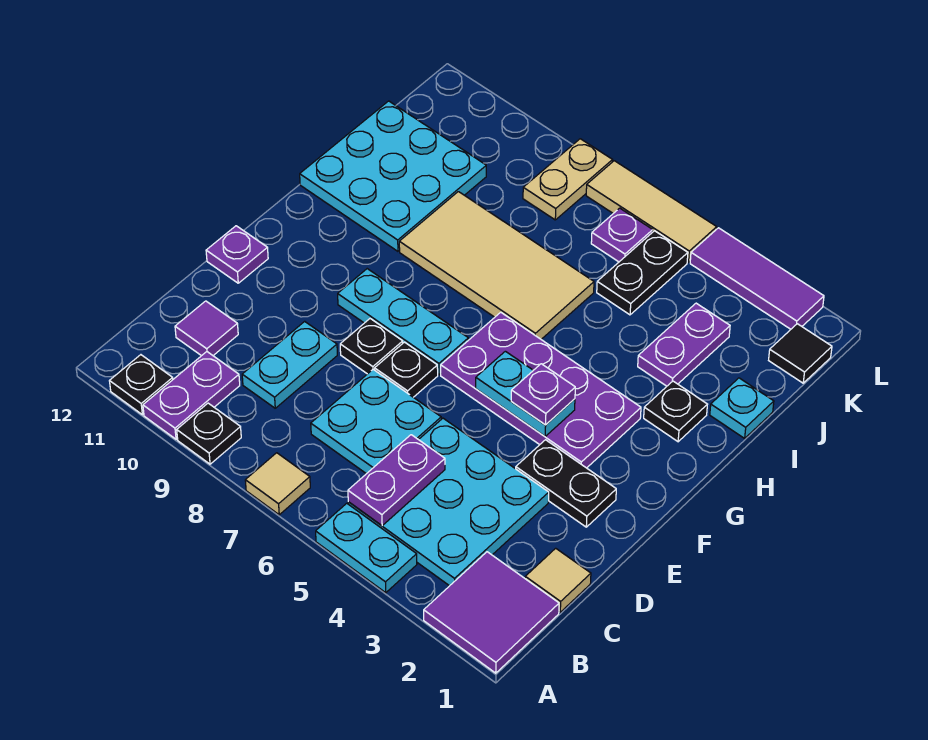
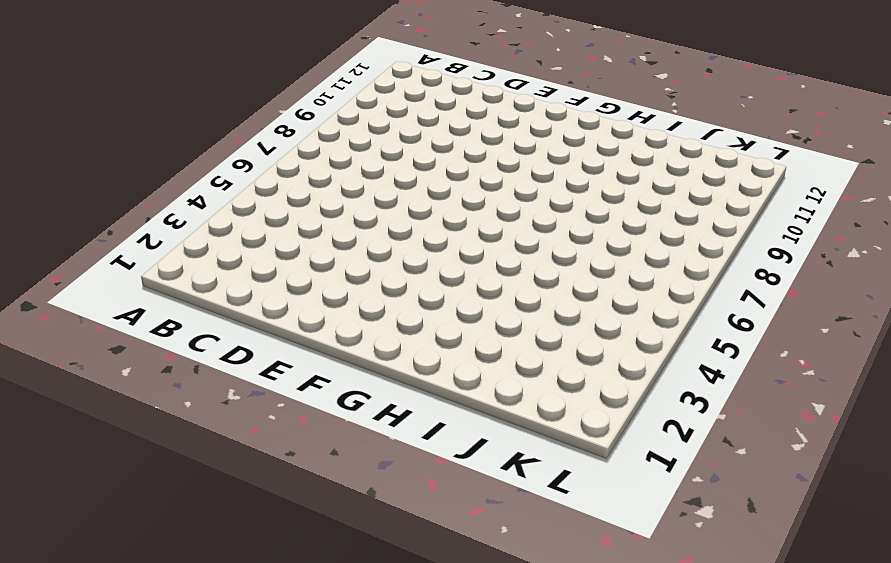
none -> purple 2x2 tile [424,552,559,673]
none -> cyan 1x2 plate [316,503,417,593]
none -> tan 1x1 tile [245,453,310,515]
none -> black 1x1 plate [177,403,241,464]

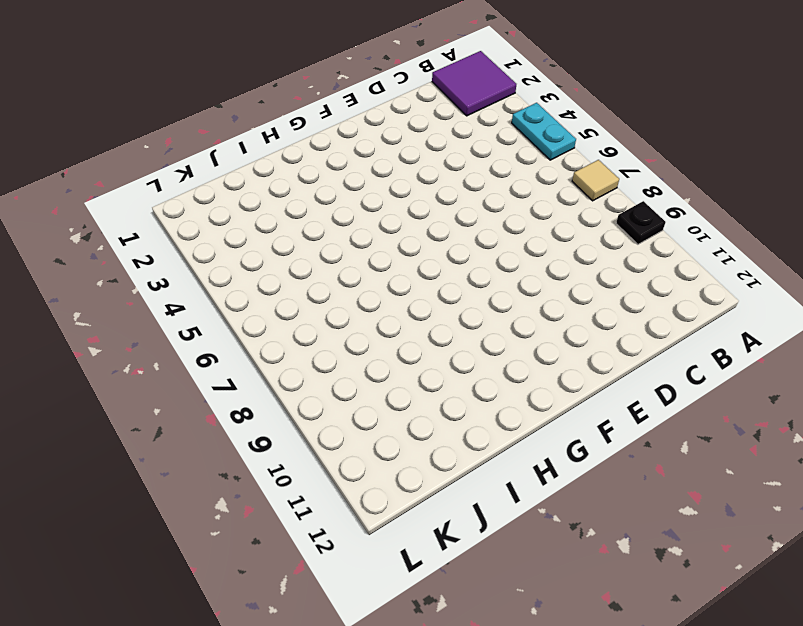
none -> purple 1x2 plate [143,352,240,439]
none -> black 1x1 plate [110,355,173,415]
none -> cyan 3x3 plate [348,418,549,586]
none -> tan 1x1 tile [525,548,591,612]

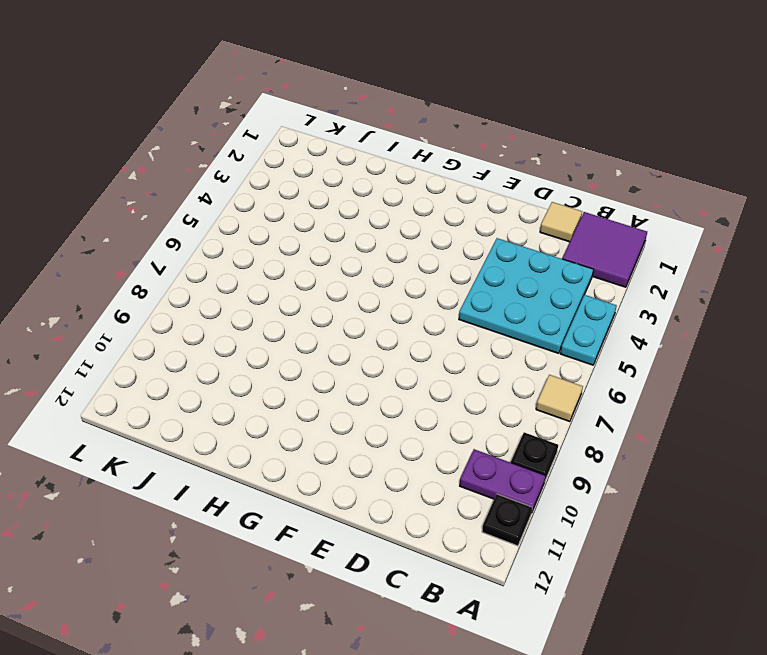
none -> cyan 2x2 plate [311,370,441,474]
none -> cyan 1x2 plate [242,321,337,408]
none -> purple 1x1 tile [175,301,238,356]
none -> black 1x2 plate [516,440,616,527]

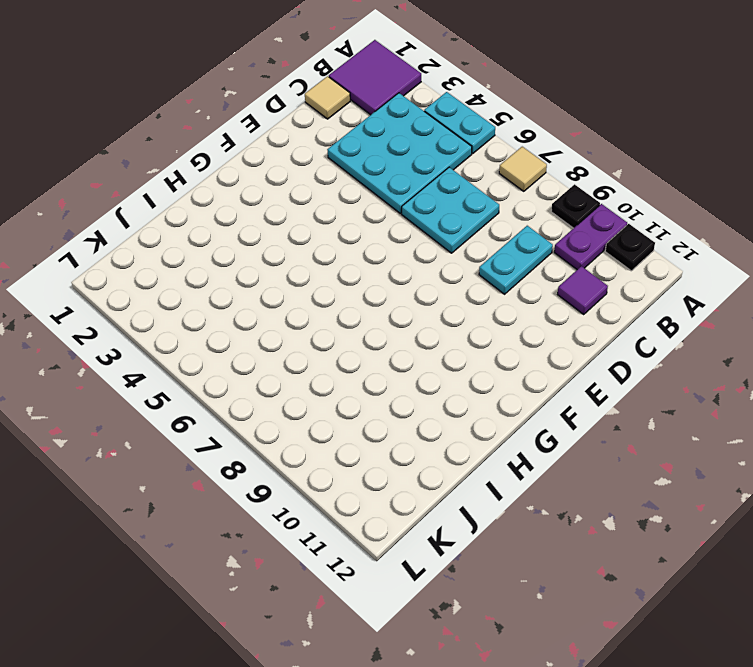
none -> black 1x2 plate [516,440,616,527]
none -> black 1x1 plate [375,342,438,397]
none -> black 1x1 plate [340,319,403,374]
none -> purple 1x1 plate [206,226,268,283]

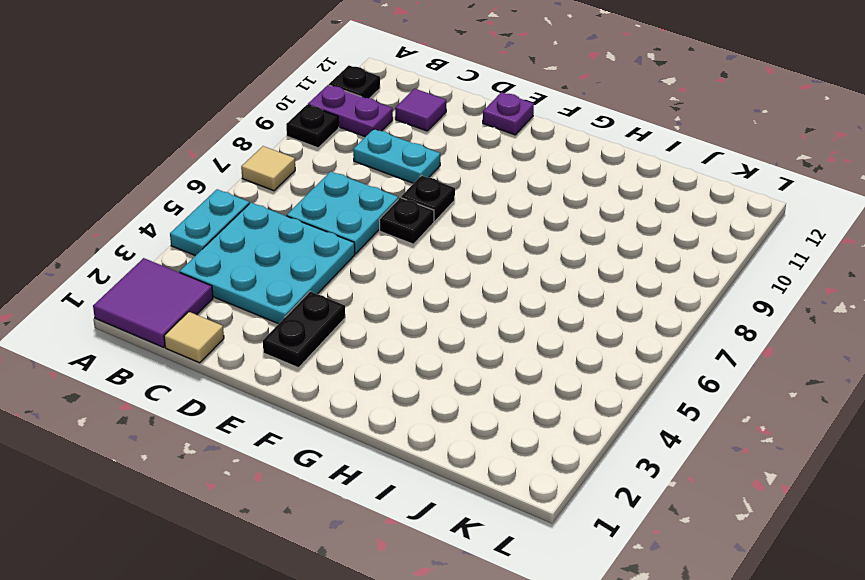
none -> purple 2x4 plate [441,312,641,468]
none -> cyan 1x3 plate [338,269,468,375]
none -> black 1x1 plate [644,381,707,442]
none -> tan 2x4 tile [399,192,594,339]

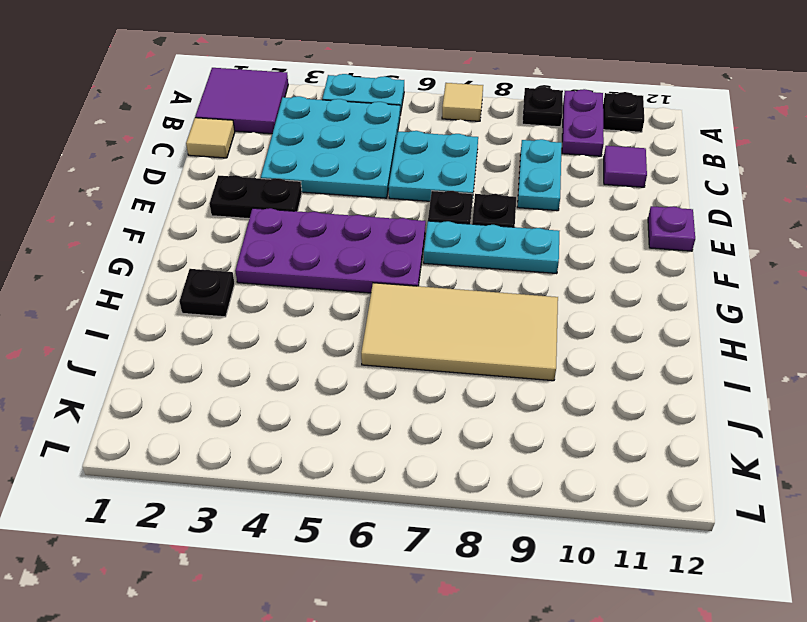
none -> cyan 3x3 plate [300,101,486,251]
none -> cyan 1x1 plate [710,378,774,438]
none -> purple 1x2 plate [638,303,730,386]
none -> black 1x2 plate [597,231,688,315]

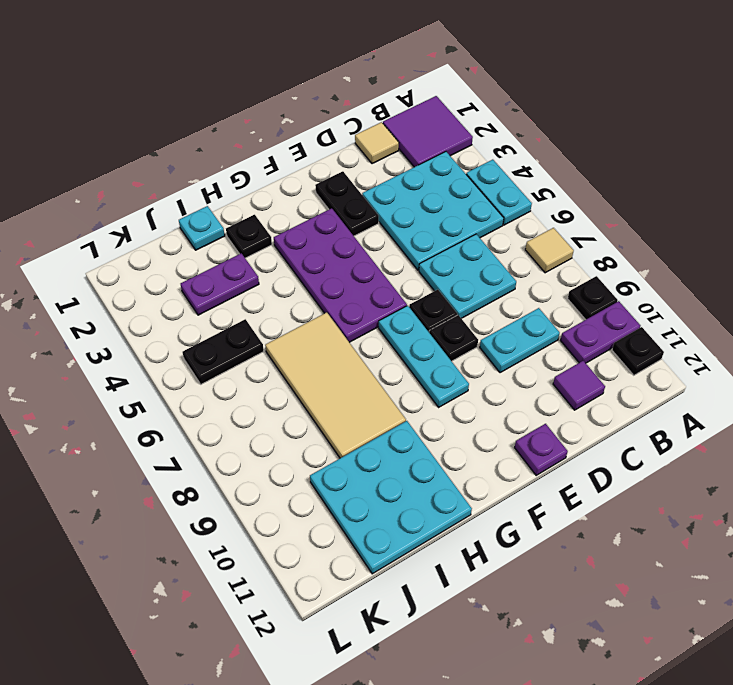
none -> black 1x1 tile [769,324,832,383]
none -> purple 1x1 plate [591,208,653,262]
none -> tan 1x2 plate [523,139,613,220]
none -> purple 1x3 tile [690,228,824,329]

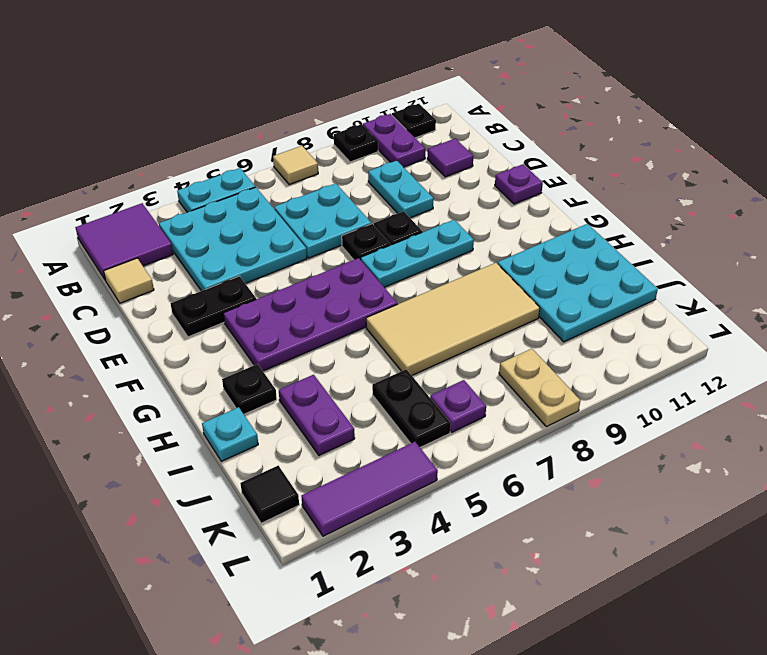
none -> tan 1x3 tile [586,161,717,262]
none -> purple 1x2 plate [348,435,445,526]
none -> cyan 1x2 plate [476,351,575,436]
none -> purple 1x1 plate [511,364,575,425]

